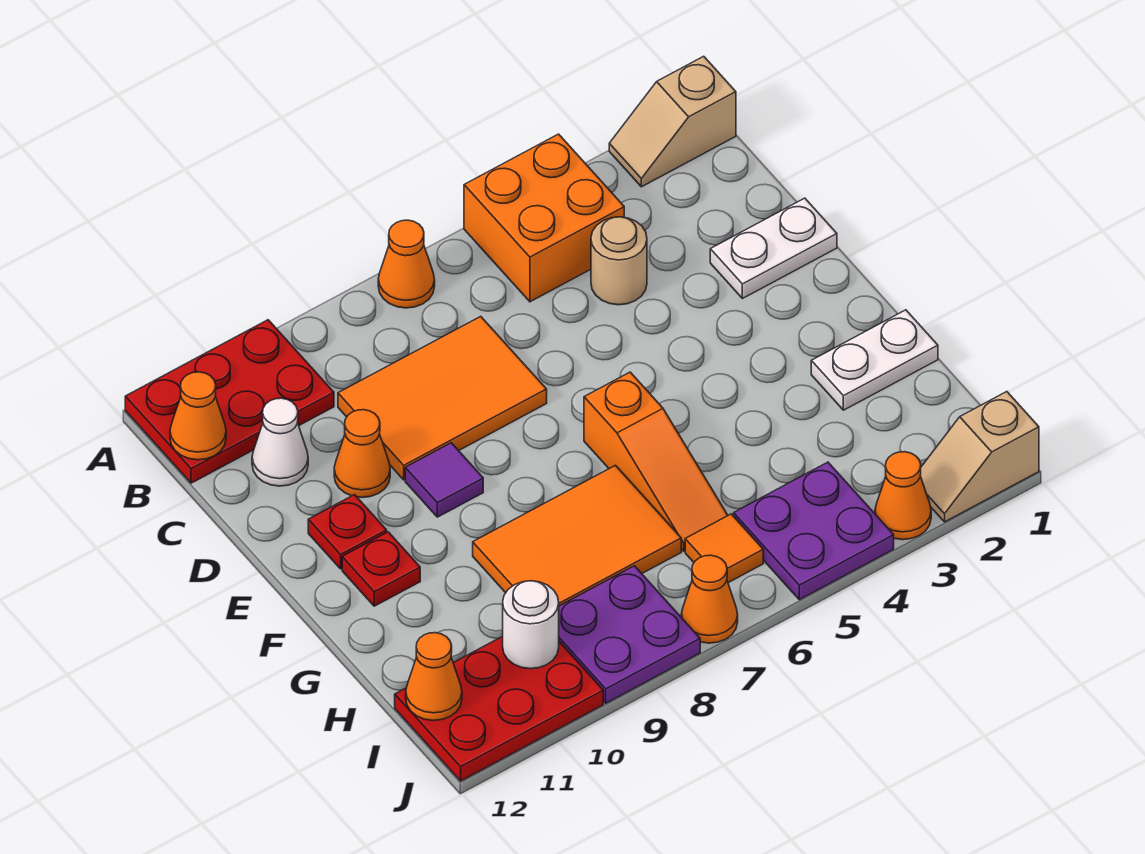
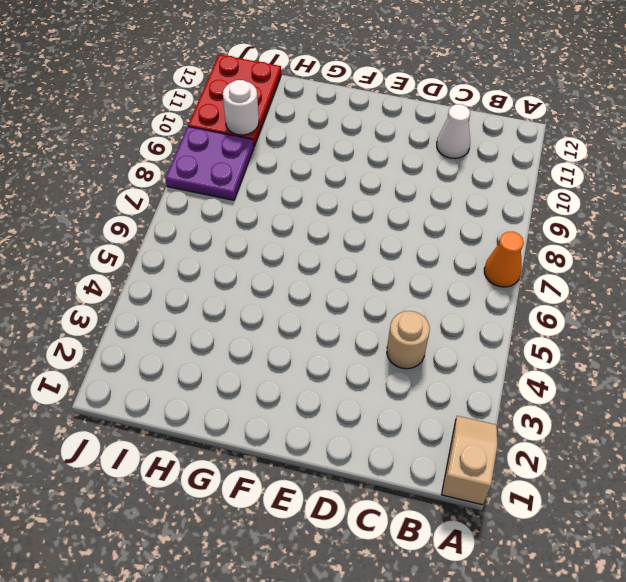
none -> orange 2x2 brick [464,134,624,302]
none -> red 2x3 plate [125,320,334,483]
none -> orange 2x3 tile [338,316,547,480]

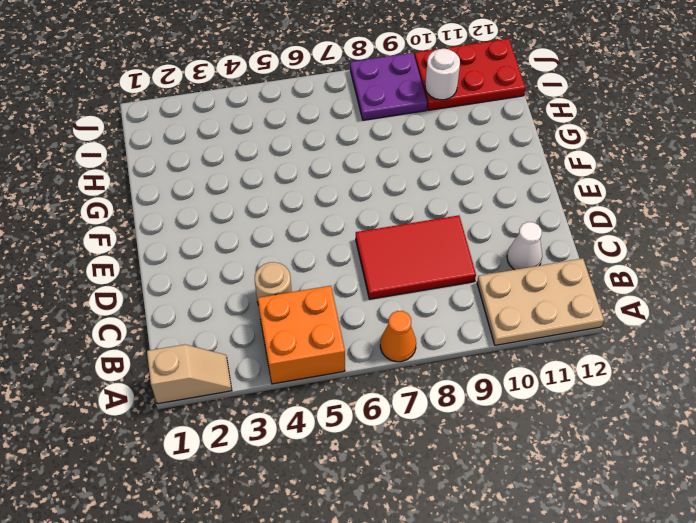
tan 2x3 plate [477,258,604,345] -> red 2x3 plate [125,320,334,483]
red 2x3 tile [356,215,476,299] -> orange 2x3 tile [338,316,547,480]
none -> white 1x2 plate [710,198,837,299]
none -> orange 1x1 cone [334,410,390,498]
none -> purple 1x1 tile [405,443,483,517]

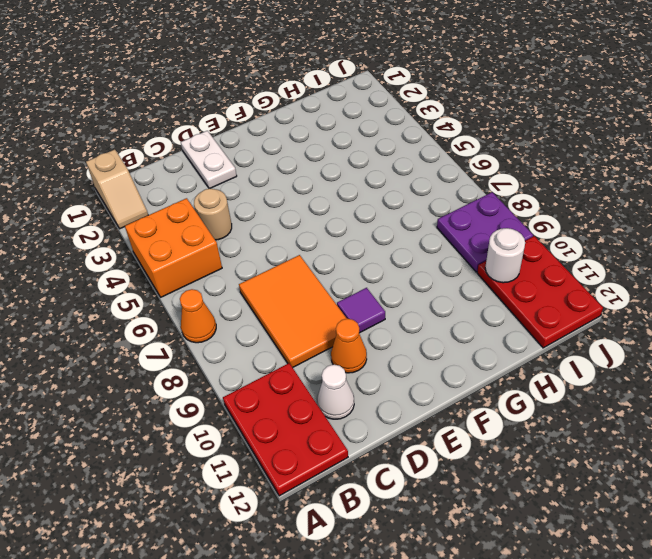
none -> red 1x1 plate [308,495,387,569]
none -> orange 1x3 slope [584,372,728,551]
none -> red 1x1 plate [342,532,420,606]

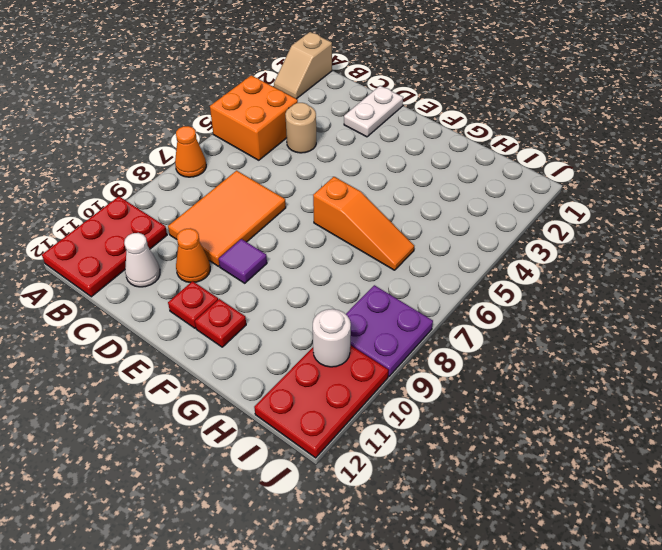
none -> white 1x2 plate [811,310,938,410]
none -> orange 2x3 tile [473,465,681,606]
none -> purple 2x2 plate [734,462,894,600]

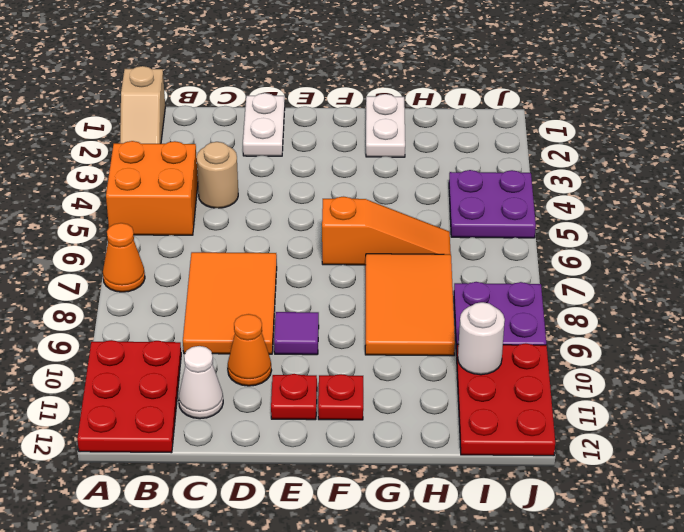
none -> orange 1x1 tile [685,514,763,583]
none -> tan 1x2 slope [920,392,1039,522]
none -> orange 1x1 cone [875,452,931,540]

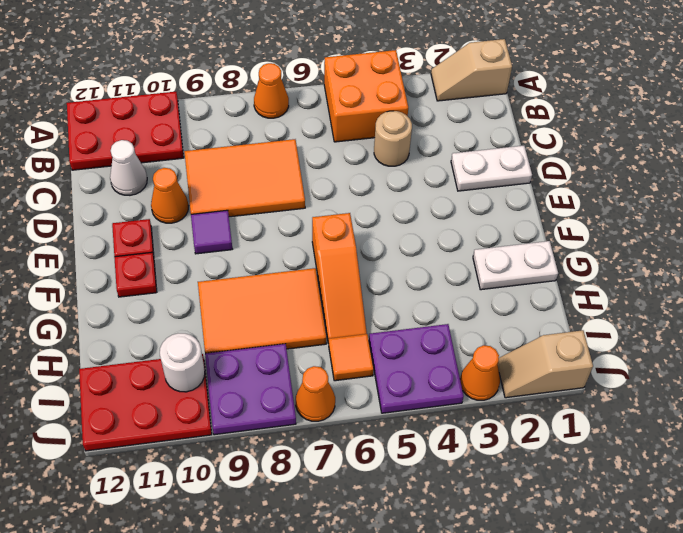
none -> orange 1x1 cone [170,372,226,460]
none -> orange 1x1 cone [406,633,462,721]

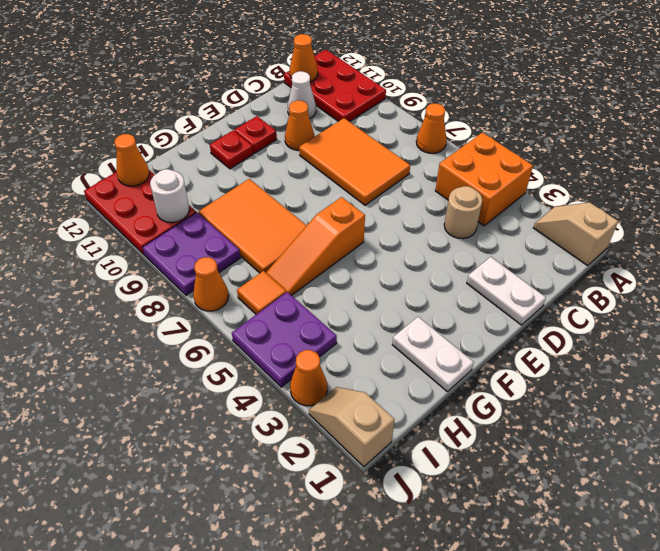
none -> purple 1x1 tile [405,443,483,517]

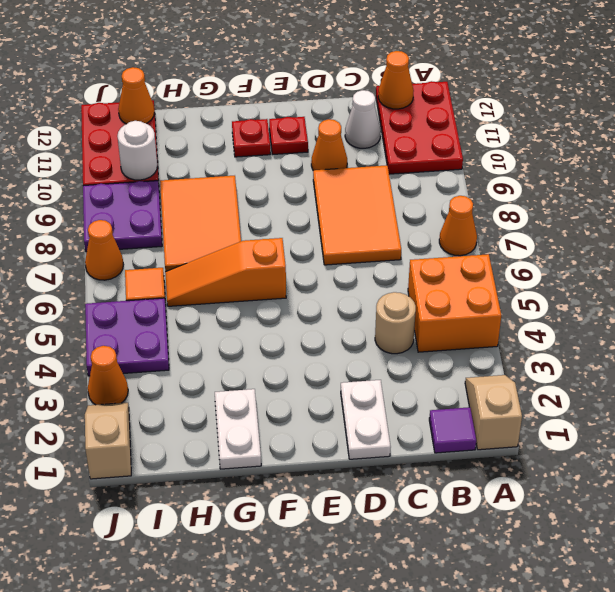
purple 1x1 tile [429,407,476,453] -> purple 1x1 tile moved to [405,443,483,517]

